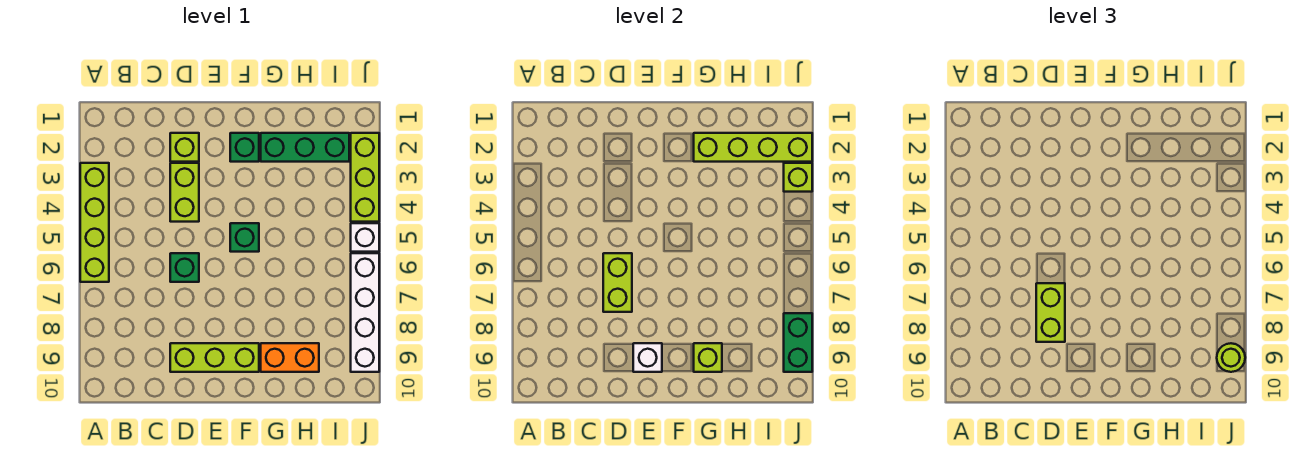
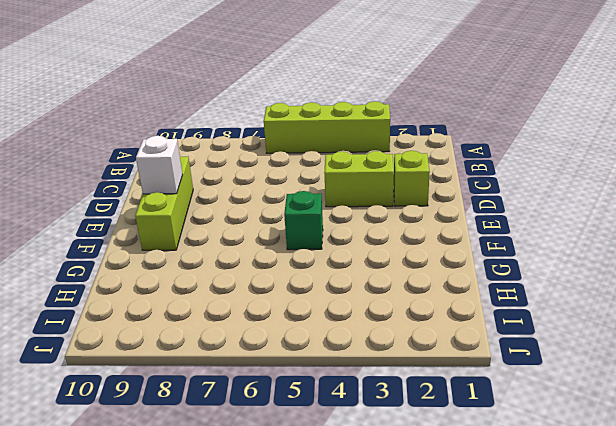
none -> green 1x1 brick [170,253,199,282]
none -> green 1x1 brick [230,133,259,162]
none -> green 1x3 brick [261,133,349,162]

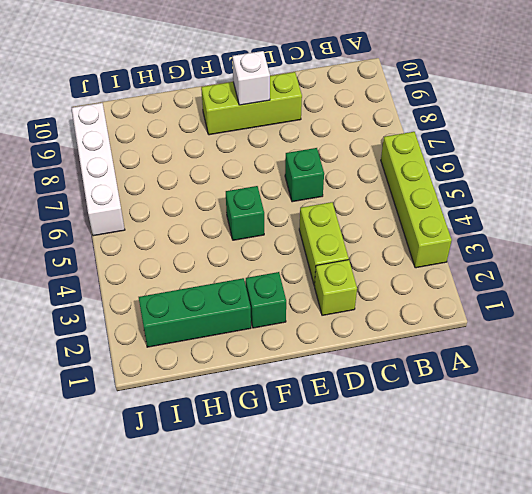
none -> orange 1x2 brick [261,343,319,372]
none -> lime 1x3 brick [351,133,379,222]
none -> white 1x1 brick [351,223,379,252]

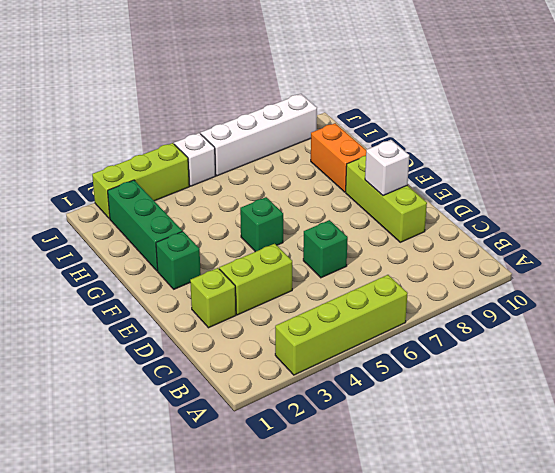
none -> lime 1x2 brick [603,253,632,312]
none -> lime 1x4 brick [694,133,812,162]
none -> lime 1x1 brick [694,343,722,372]

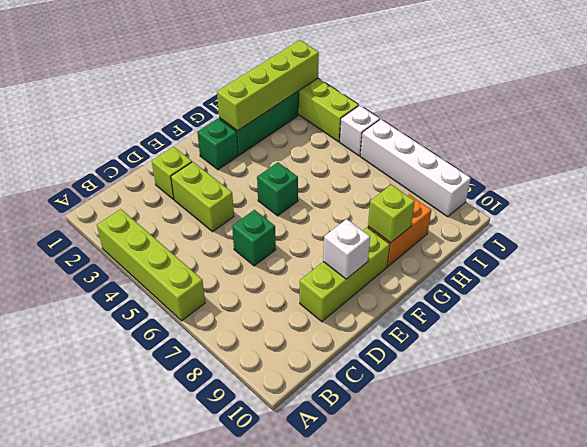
none -> lime 1x2 brick [603,253,632,312]
none -> lime 1x1 brick [784,163,812,192]
none -> green 1x2 brick [784,313,812,372]

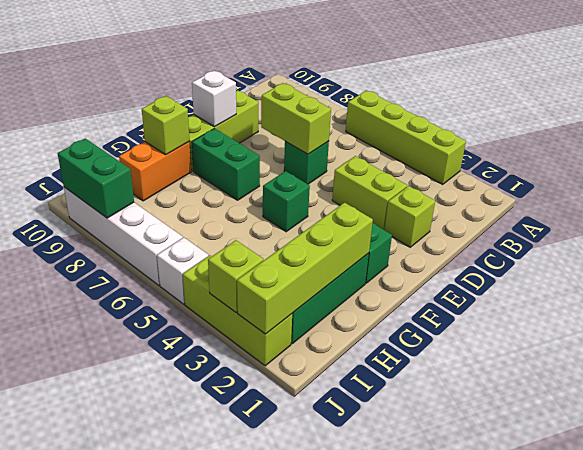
green 1x2 brick [192,129,260,200] -> none
none -> lime 1x2 brick [1036,283,1065,342]
none -> lime 1x1 round brick [1217,343,1245,372]

